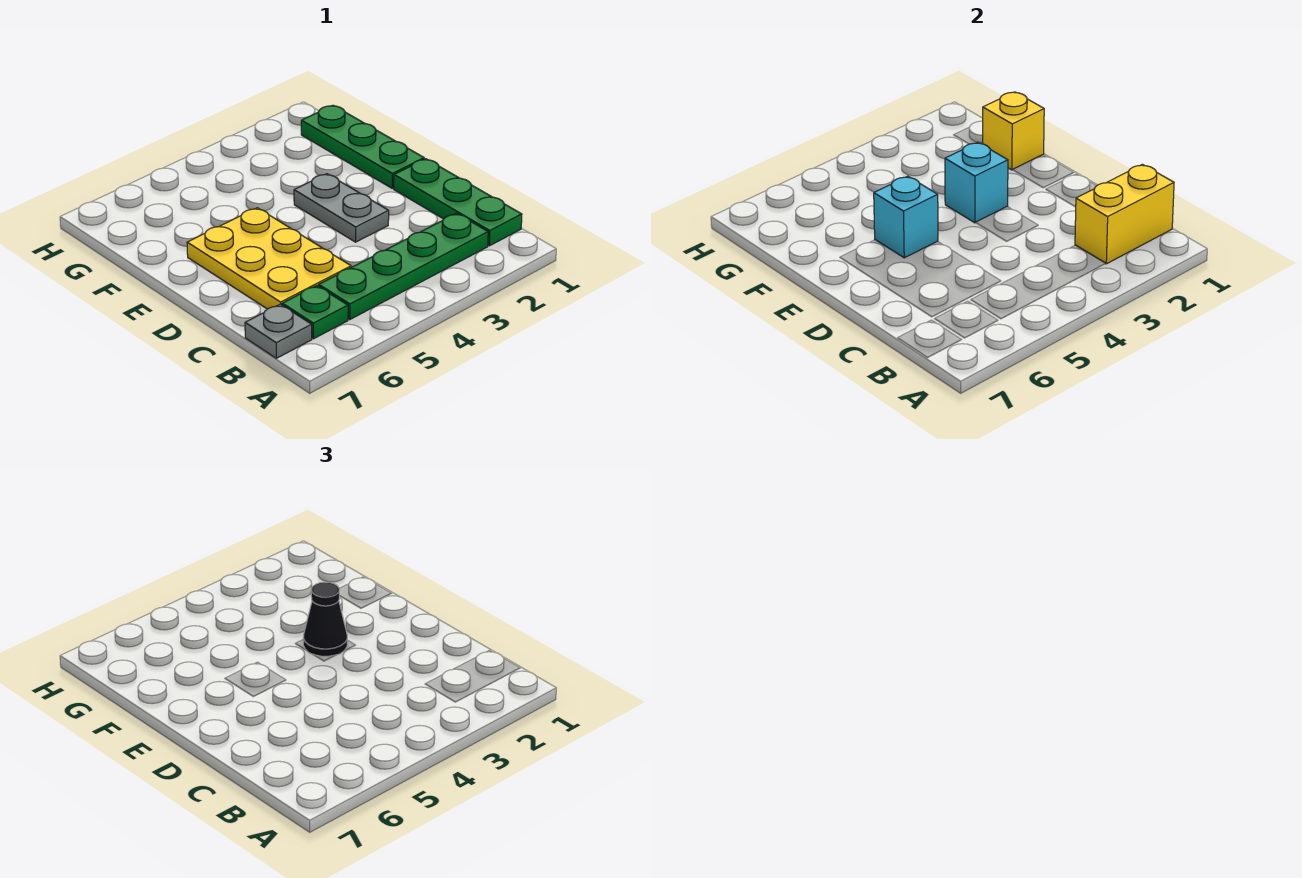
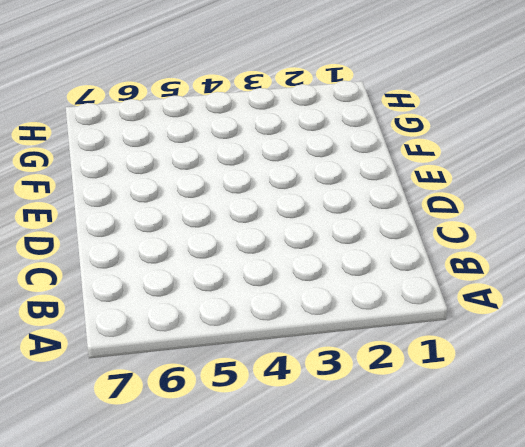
none -> green 1x3 plate [394,159,522,246]
none -> green 1x4 plate [319,213,488,320]
none -> green 1x1 plate [282,286,348,339]

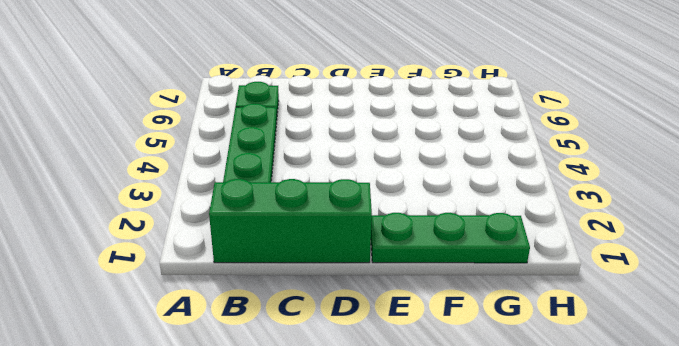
green 1x3 brick [209,179,372,263] -> green 1x3 plate [394,159,522,246]
none -> grey 1x1 plate [245,304,312,358]
none -> yellow 2x3 plate [187,208,351,309]
none -> grey 1x2 plate [294,174,389,242]

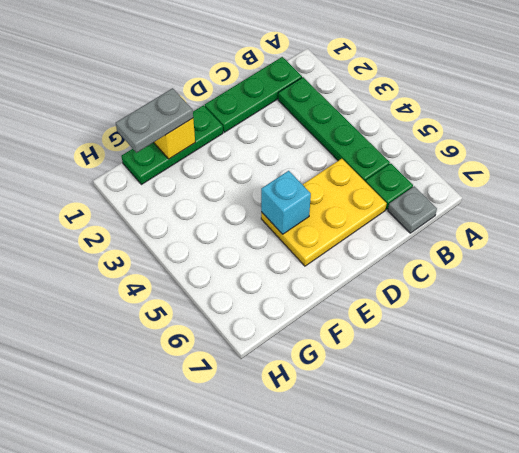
grey 1x2 plate [116,88,193,153] -> grey 1x2 plate moved to [294,174,389,242]
none -> yellow 1x2 brick [1075,164,1174,264]
none -> cyan 1x1 brick [945,142,1008,223]
none -> black 1x1 cone [303,582,347,656]

